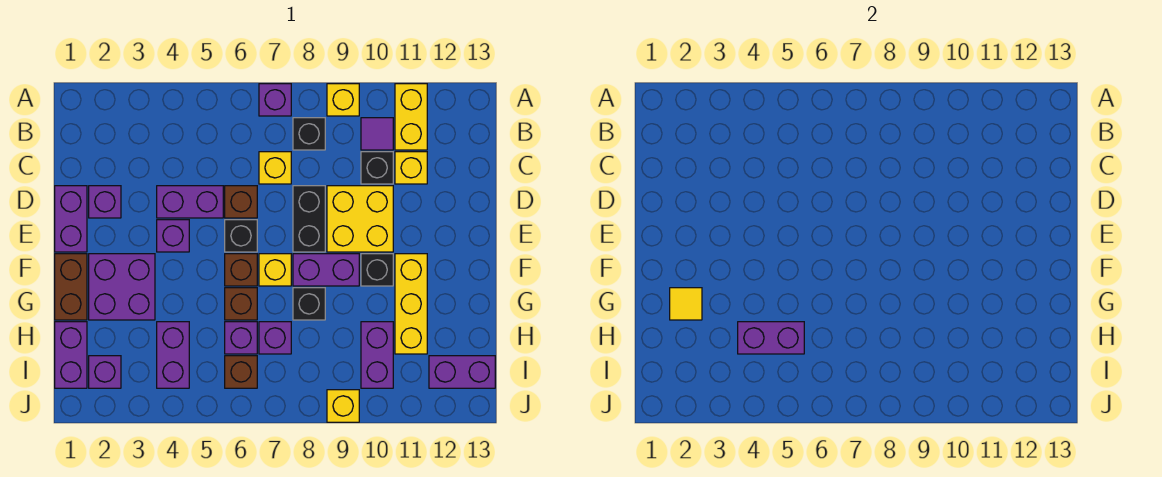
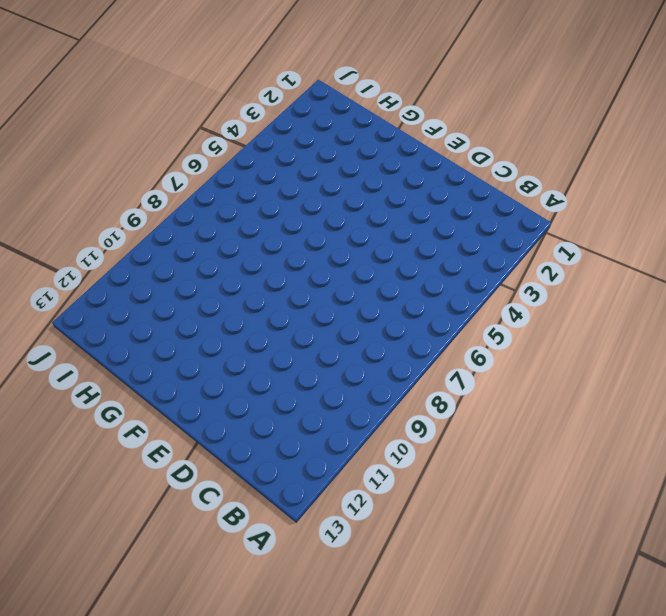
none -> purple 1x1 brick [259,84,291,116]
none -> yellow 1x1 brick [327,84,359,116]
none -> yellow 1x2 brick [395,84,427,150]
none -> black 1x1 brick [293,118,325,150]

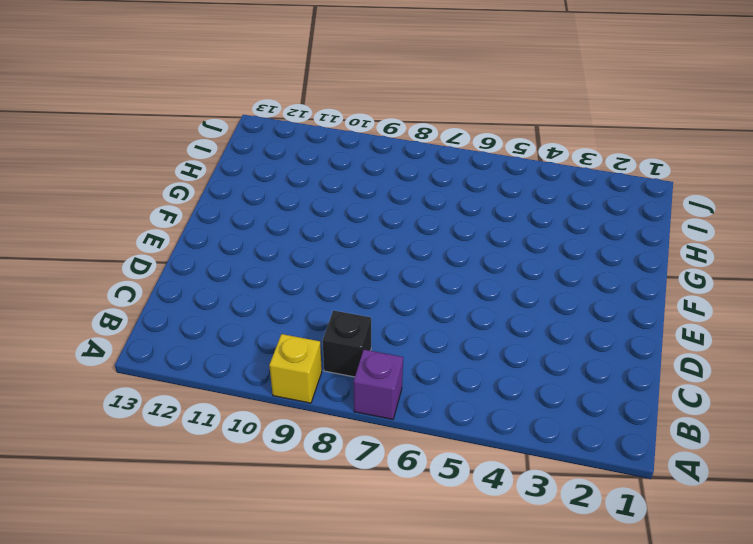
none -> yellow 1x2 brick [395,84,427,150]
none -> purple 1x1 tile [361,118,393,150]
none -> yellow 1x1 brick [259,152,291,184]
none -> black 1x1 brick [361,152,393,184]

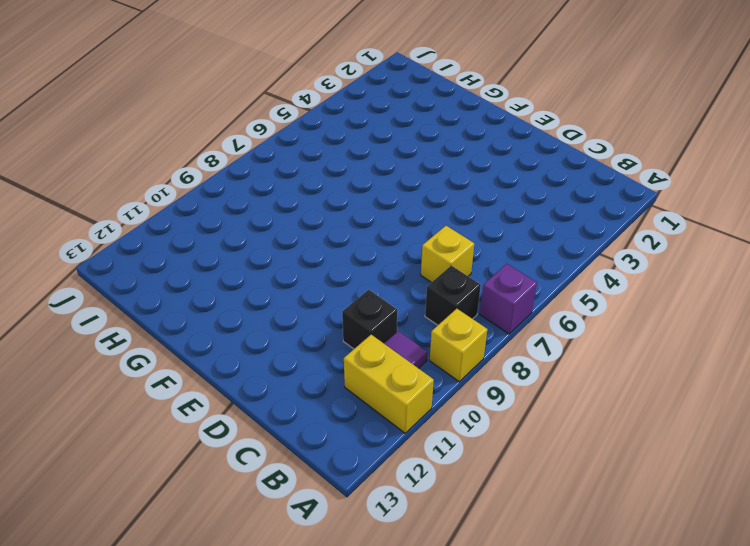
none -> yellow 1x1 brick [395,152,427,184]
none -> purple 1x2 brick [55,186,87,252]
none -> purple 1x1 brick [89,186,121,218]
none -> purple 1x2 brick [157,186,223,218]

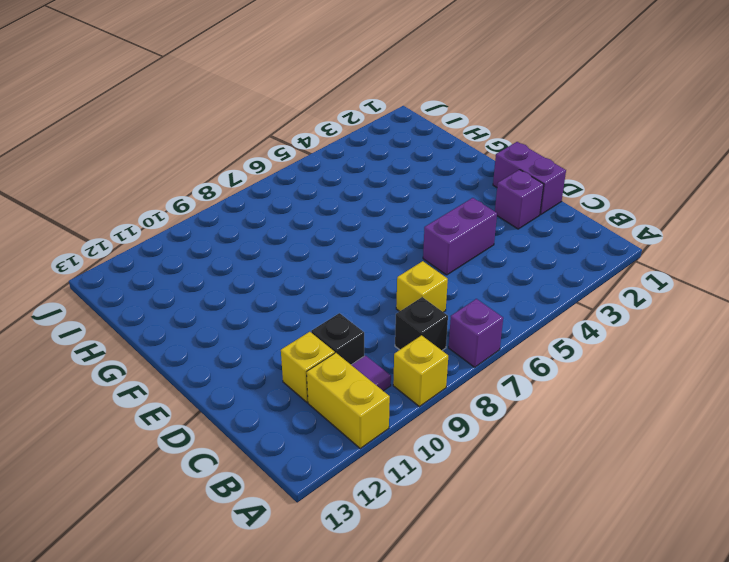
none -> brown 1x1 brick [225,186,257,218]
none -> black 1x2 brick [293,186,325,252]
none -> yellow 2x2 brick [327,186,393,252]
none -> purple 1x1 brick [157,220,189,252]

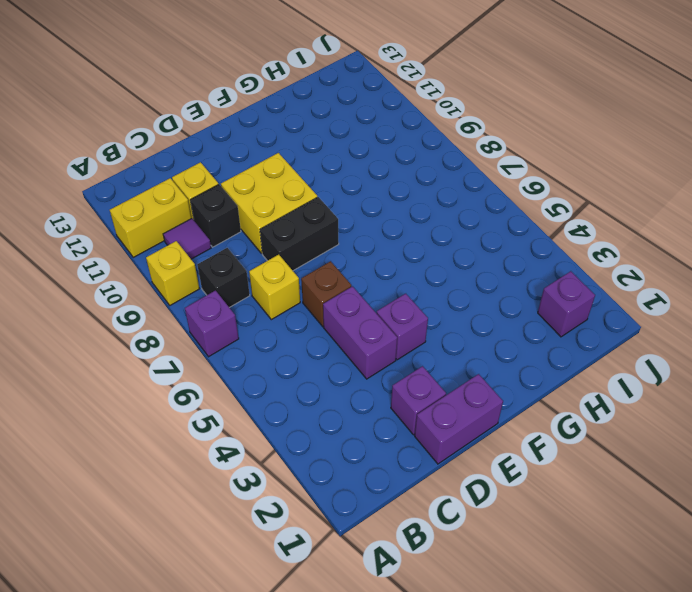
none -> black 1x1 brick [225,220,257,252]
none -> brown 1x2 brick [55,254,87,320]
none -> purple 2x2 brick [89,254,155,320]
none -> brown 1x1 brick [225,254,257,286]

